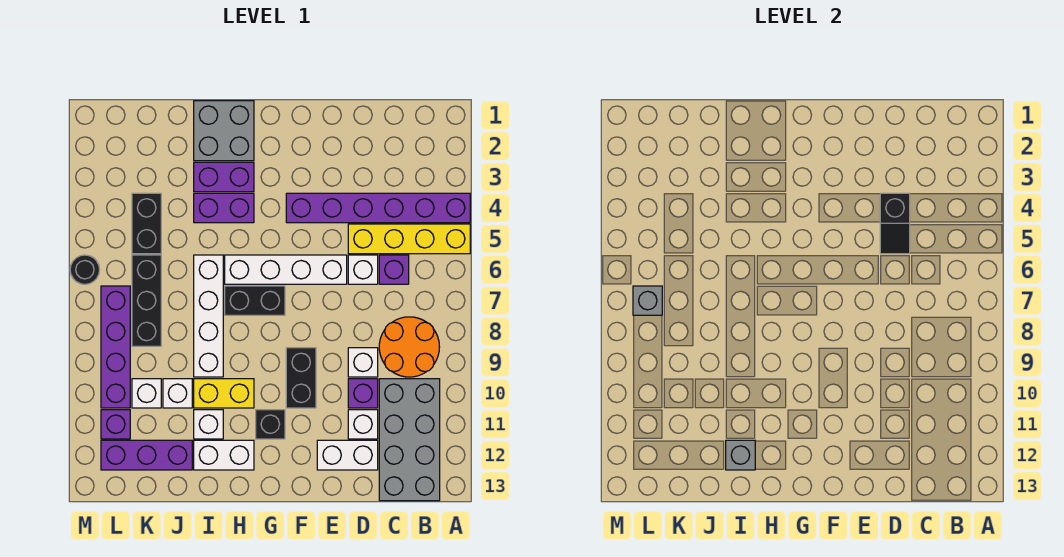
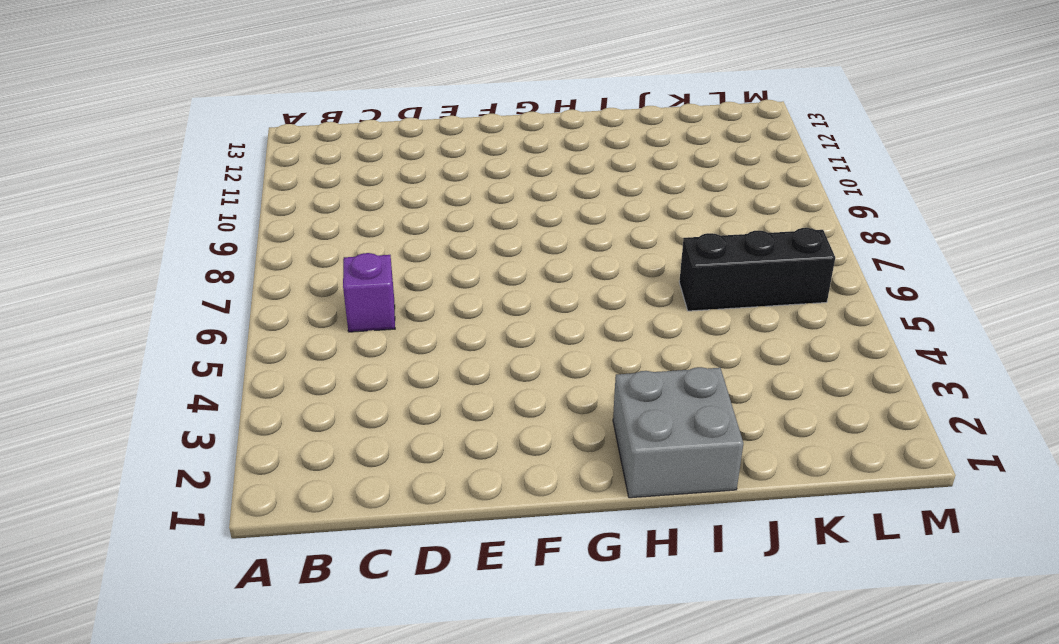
black 1x3 brick [679,228,835,311] -> black 1x3 brick turned to [132,255,161,346]
none -> purple 1x6 brick [286,193,470,223]
none -> yellow 1x4 brick [348,224,470,254]
none -> orange 2x2 round brick [379,317,439,377]
none -> grey 2x4 brick [379,379,440,501]

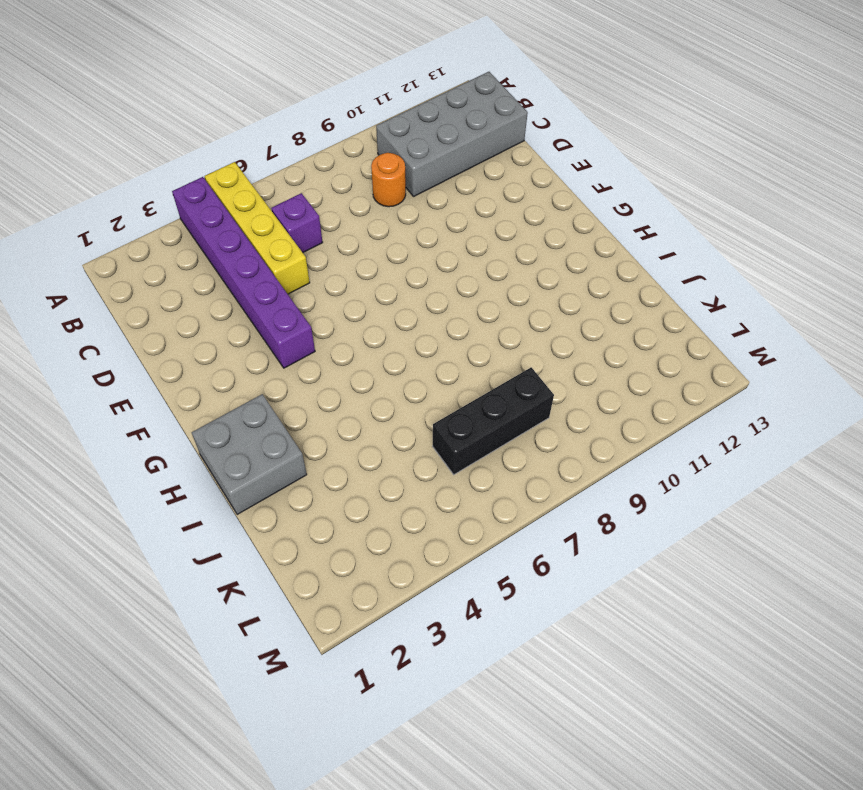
orange 1x1 round brick [371,153,406,207] -> orange 2x2 round brick [379,317,439,377]
none -> white 1x1 brick [348,255,378,284]
none -> white 1x1 brick [348,348,378,377]
none -> purple 1x1 brick [348,379,378,408]
none -> white 1x1 brick [348,410,378,439]

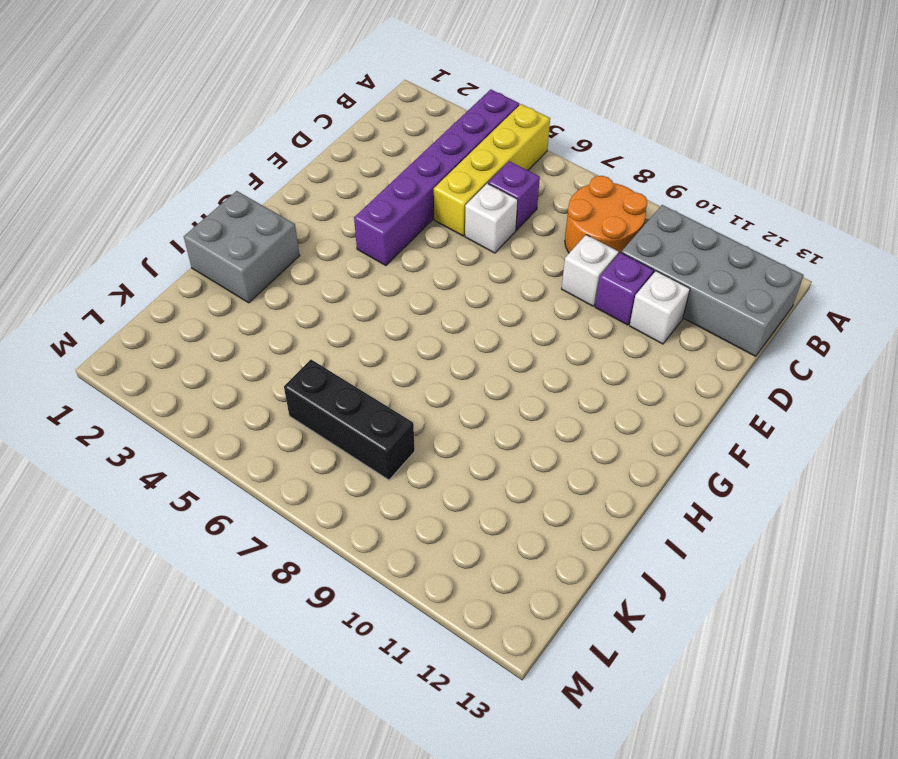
none -> white 1x2 brick [317,440,378,470]
none -> white 1x4 brick [225,255,347,284]
none -> black 1x2 brick [286,348,316,408]
none -> black 1x2 brick [225,286,285,315]

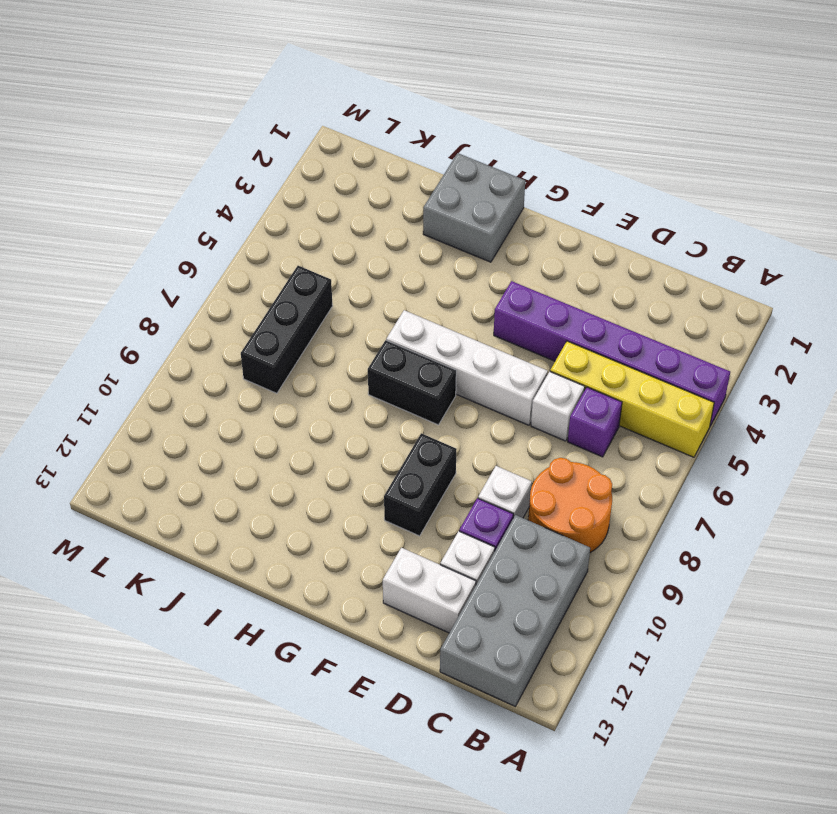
none -> black 1x1 brick [256,410,285,439]
none -> purple 1x2 brick [194,162,254,192]
none -> purple 1x2 brick [194,193,254,223]
none -> yellow 1x2 brick [194,379,254,408]

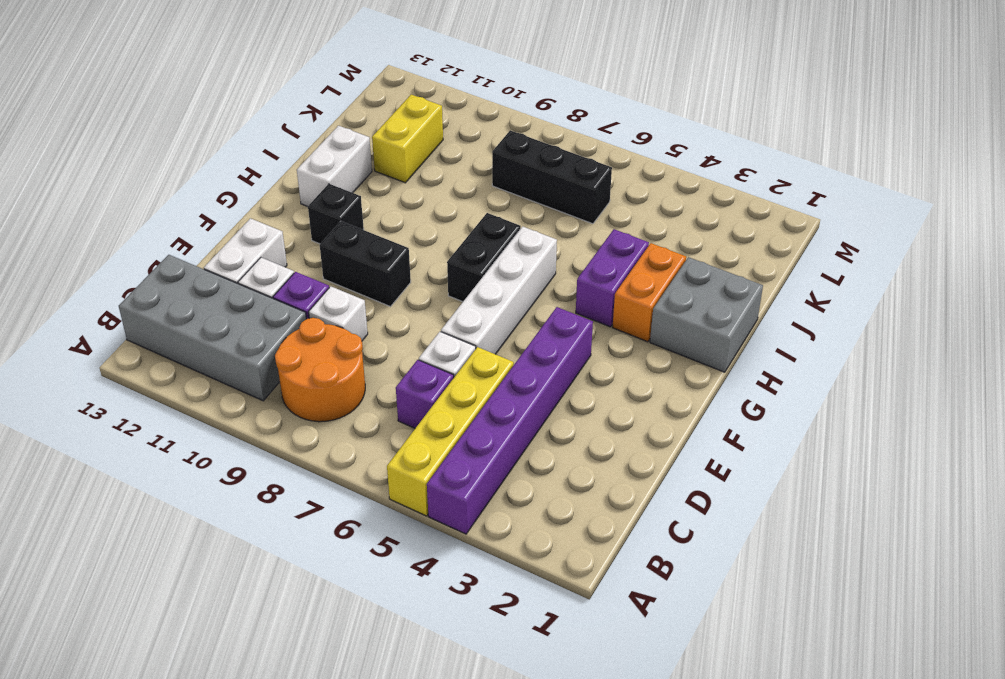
orange 1x2 brick [612,243,686,342] -> purple 1x2 brick [194,162,254,192]
yellow 1x2 brick [372,95,443,183] -> yellow 1x2 brick moved to [194,379,254,408]
none -> white 1x4 brick [194,255,223,377]
none -> white 1x1 brick [194,410,223,439]
none -> white 1x1 brick [163,379,192,408]
none -> purple 1x3 brick [101,440,192,470]

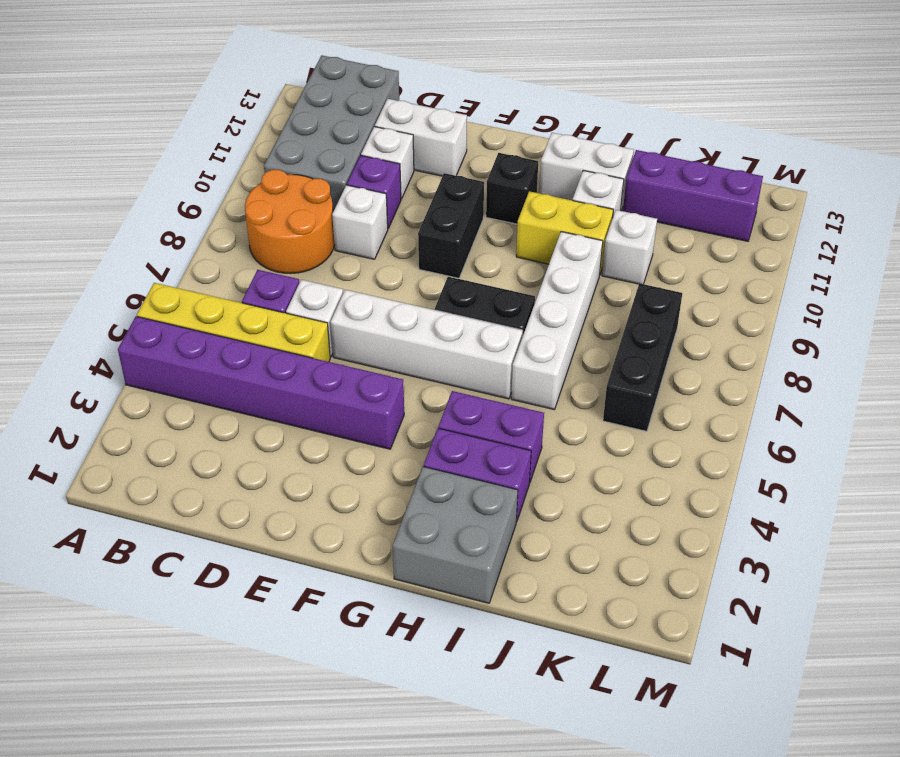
none -> black 1x2 brick [132,193,161,254]
none -> white 1x1 brick [132,379,161,408]
none -> purple 1x4 brick [101,286,130,408]
none -> purple 1x1 brick [101,410,130,439]

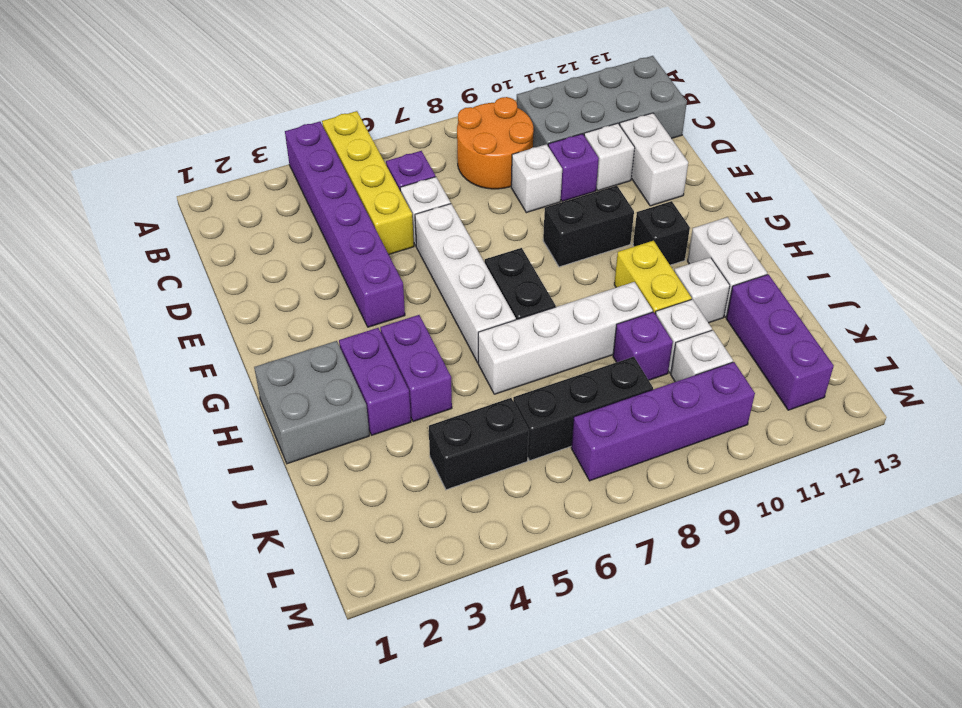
purple 1x1 brick [613,312,673,380] -> purple 1x1 brick moved to [101,410,130,439]
none -> black 1x1 round brick [70,255,100,284]
none -> black 1x2 slope [880,193,910,254]
none -> grey 1x1 brick [726,440,755,470]
none -> grey 1x1 brick [633,286,662,315]

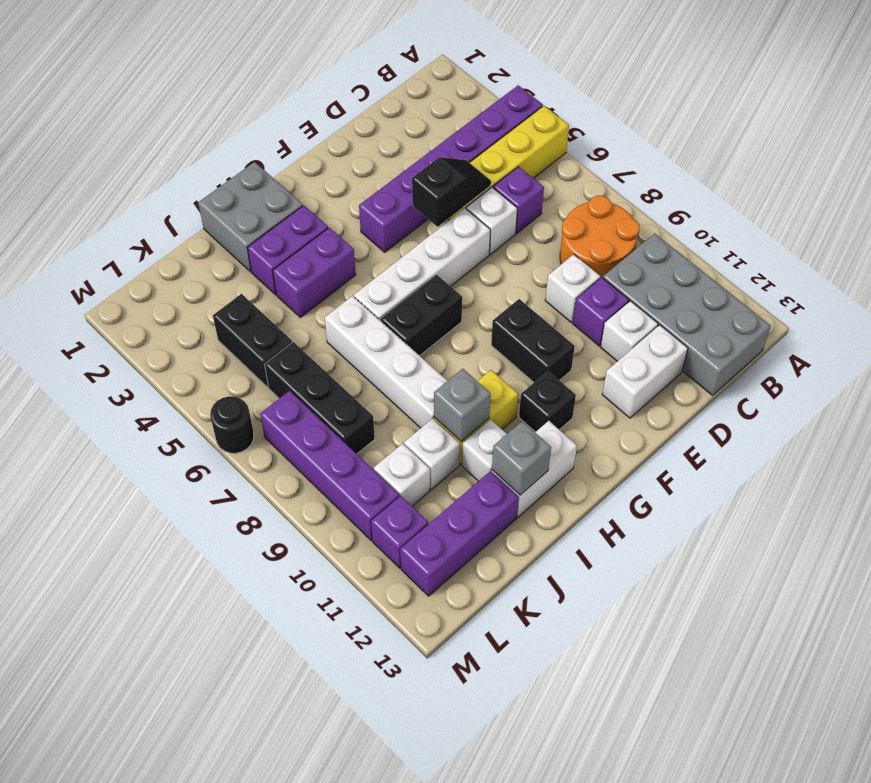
black 1x2 slope [412,157,491,227] -> black 1x2 slope turned to [880,193,910,254]
grey 1x1 brick [434,369,491,441] -> grey 1x1 brick moved to [633,286,662,315]

